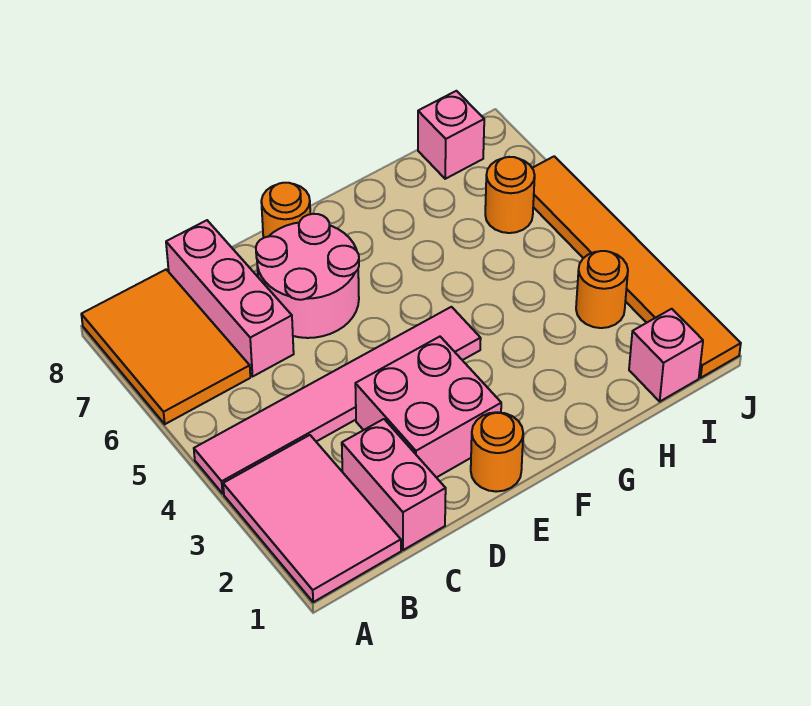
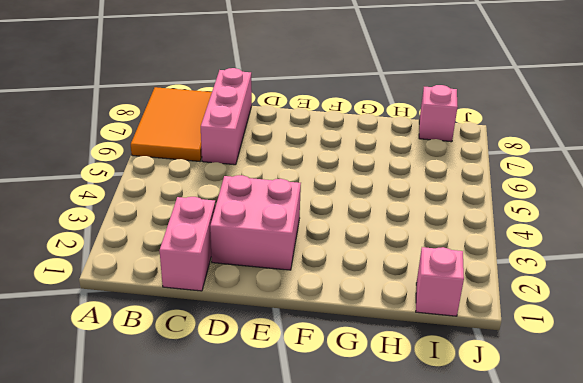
none -> pink 2x3 tile [223,435,401,602]
none -> pink 1x6 tile [194,307,481,493]
none -> pink 2x2 round brick [256,214,359,338]

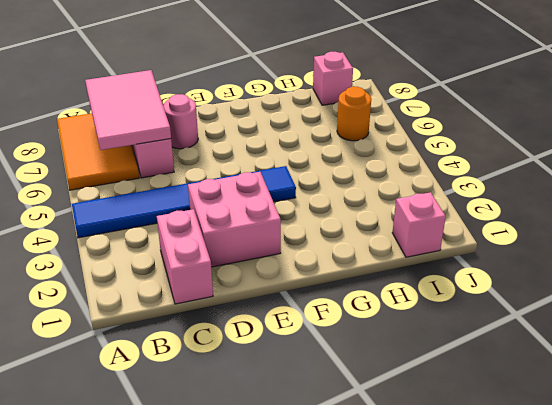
blue 1x6 tile [72,166,296,238] -> pink 1x6 tile [194,307,481,493]
pink 2x3 tile [85,70,171,150] -> pink 2x3 tile moved to [223,435,401,602]
pink 1x1 round brick [163,94,198,149] -> pink 2x2 round brick [256,214,359,338]
none -> orange 1x1 round brick [471,412,523,492]
none -> orange 1x1 round brick [261,183,310,238]
none -> orange 1x1 round brick [576,251,628,328]

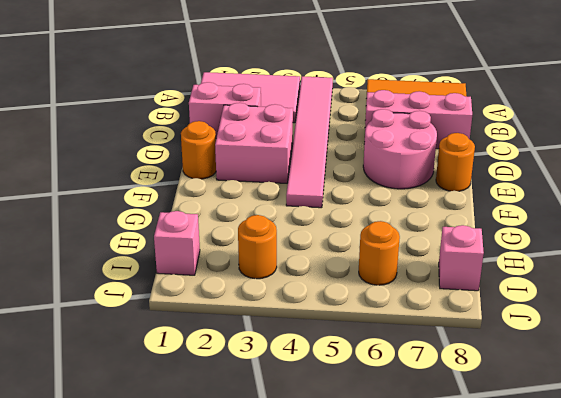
none -> orange 1x6 tile [532,156,741,378]

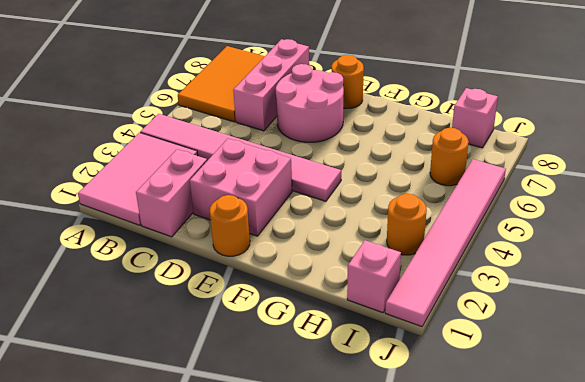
pink 1x6 tile [385,159,506,327] -> orange 1x6 tile [532,156,741,378]

